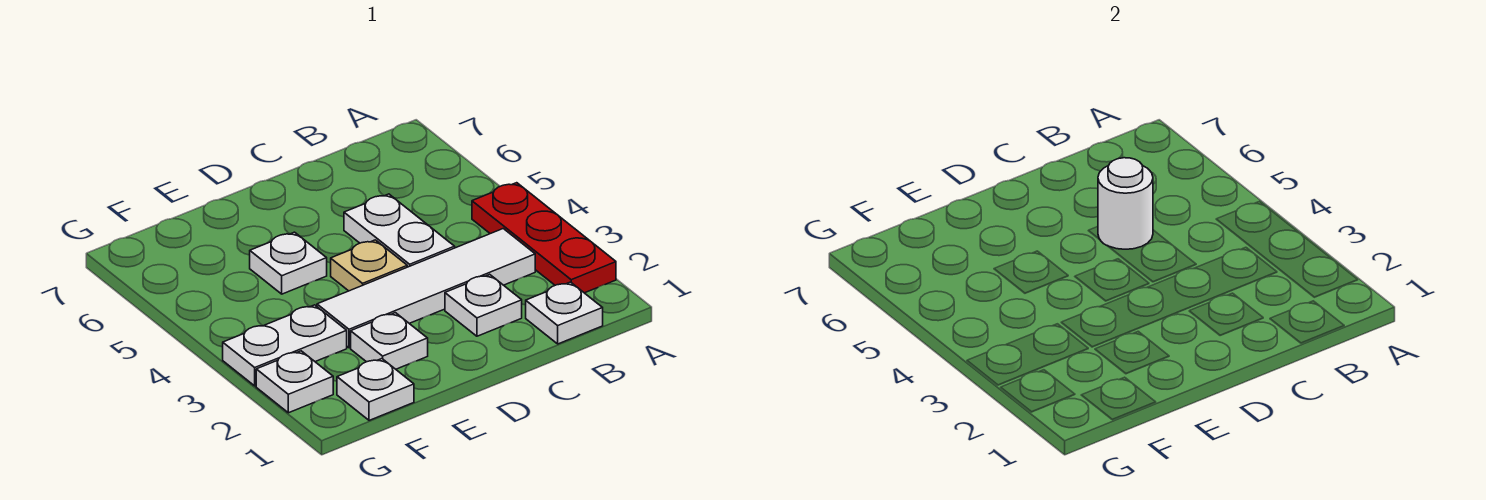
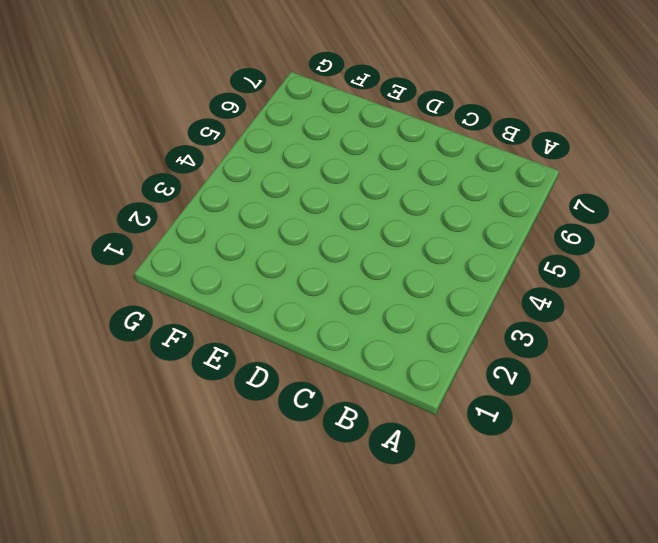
none -> red 1x3 plate [472,183,616,293]
none -> white 1x1 plate [526,282,603,344]
none -> white 1x4 tile [317,229,535,348]

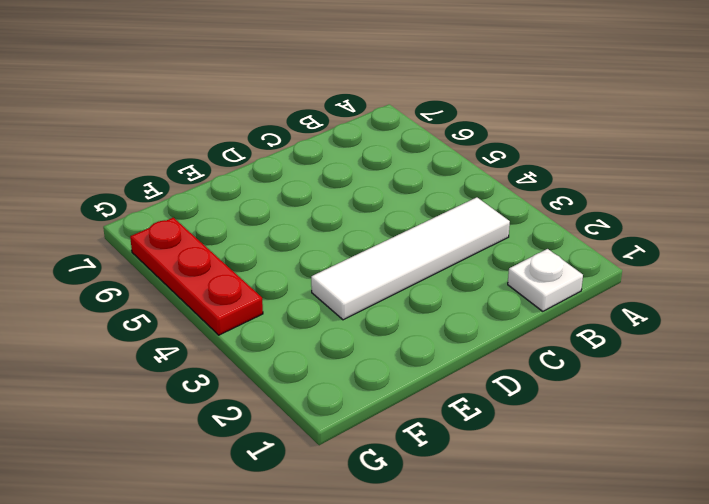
red 1x3 plate [130,218,263,335] -> red 1x3 plate moved to [472,183,616,293]
none -> white 1x1 plate [445,274,522,336]
none -> white 1x2 plate [344,194,455,267]
none -> tan 1x1 plate [331,240,407,291]

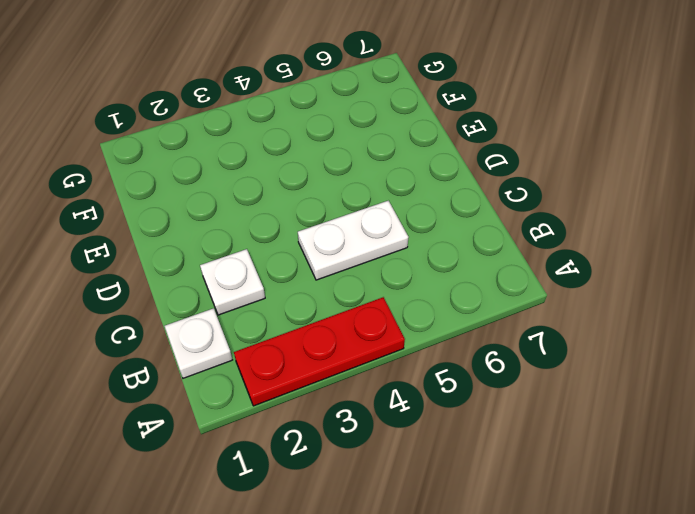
none -> white 1x4 tile [317,229,535,348]
none -> tan 1x1 plate [331,240,407,291]
none -> white 1x1 plate [351,313,428,369]

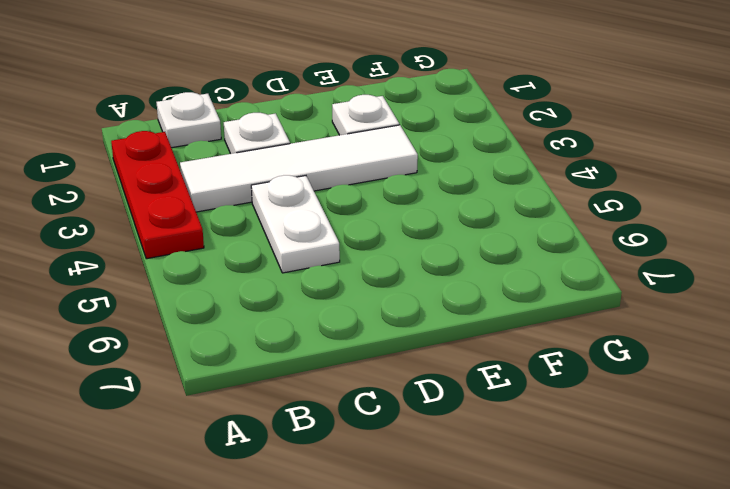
none -> tan 1x1 plate [331,240,407,291]
none -> white 1x1 plate [250,232,327,294]
none -> white 1x1 plate [337,359,414,420]

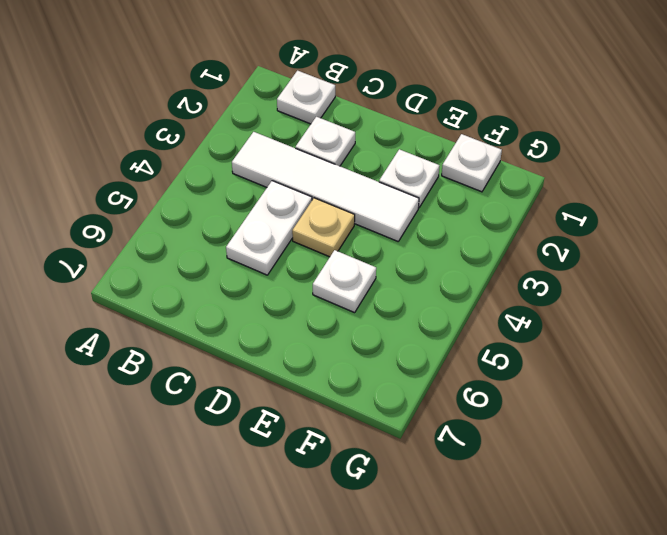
none -> red 1x3 plate [472,183,616,293]
none -> white 1x2 plate [223,305,347,386]
none -> white 1x1 plate [256,351,333,413]

